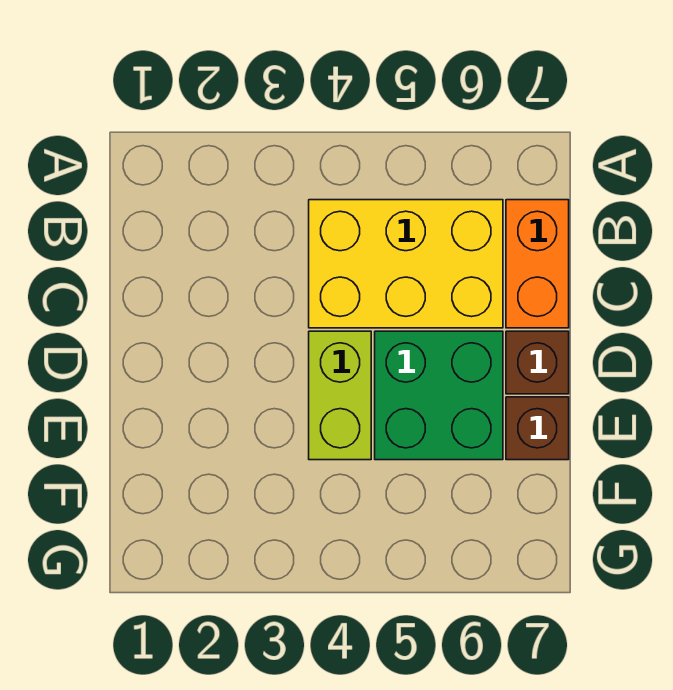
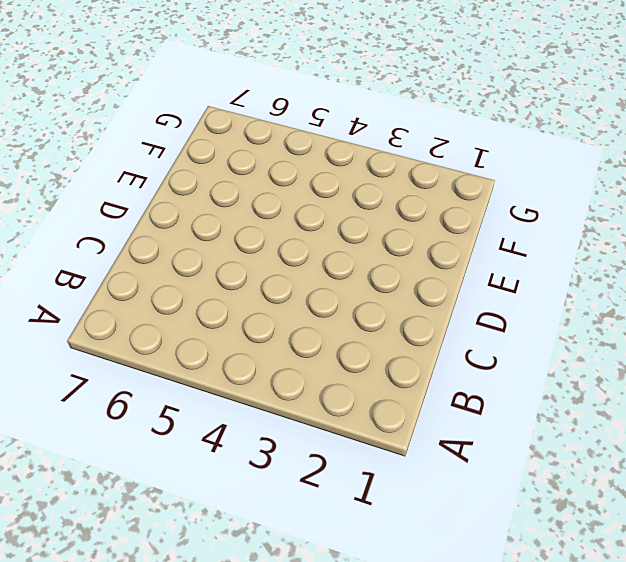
none -> yellow 2x3 brick [309,200,503,328]
none -> orange 1x2 brick [506,200,569,328]

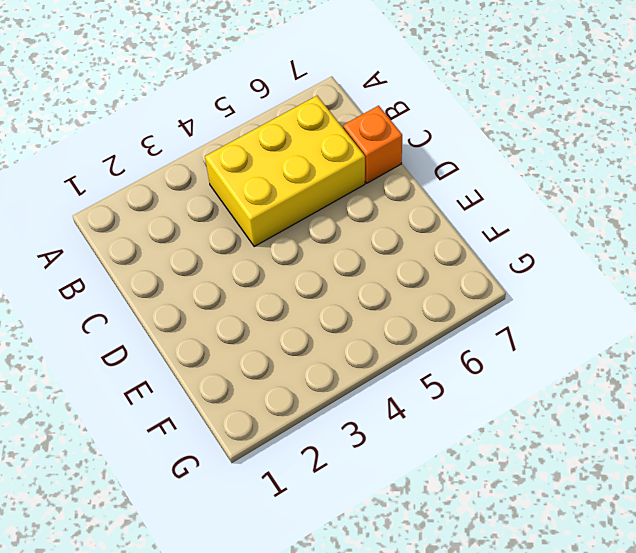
orange 1x1 brick [343,106,402,183] -> orange 1x2 brick [506,200,569,328]
none -> lime 1x2 brick [309,331,371,460]
none -> green 2x2 brick [375,331,503,460]

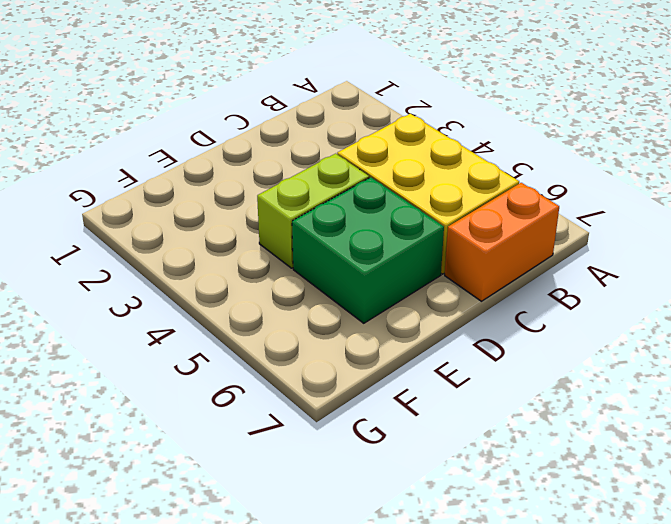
none -> brown 1x1 brick [506,331,569,394]
none -> brown 1x1 brick [506,397,569,460]

